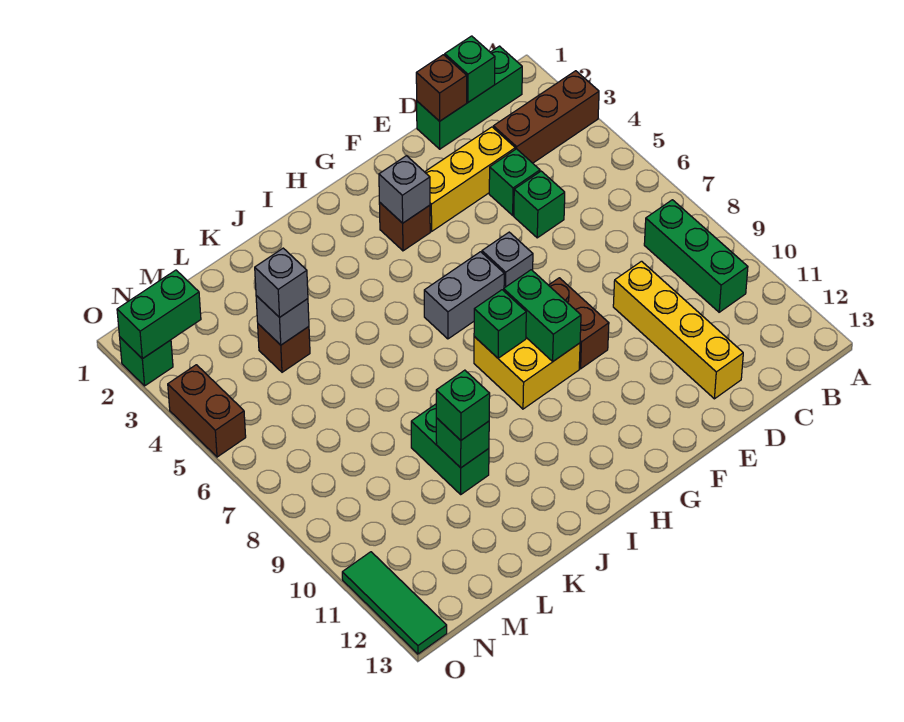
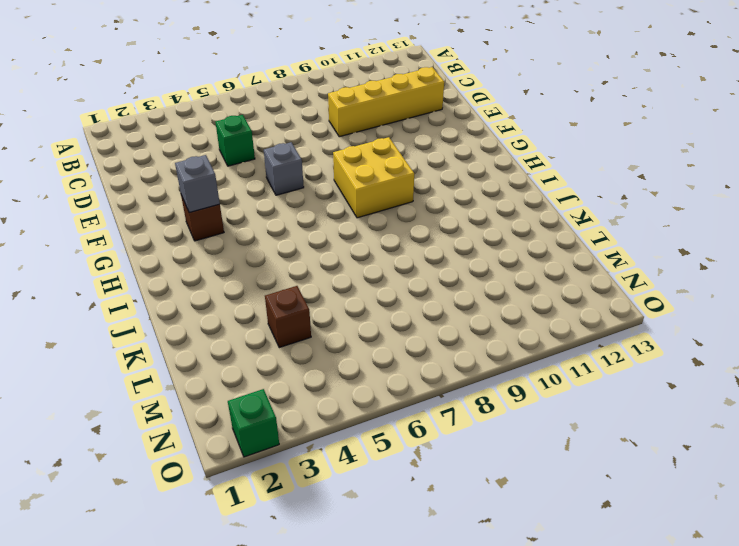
none -> brown 1x3 brick [493,71,599,163]
none -> green 1x3 brick [417,46,522,149]
none -> green 1x3 brick [644,200,748,312]

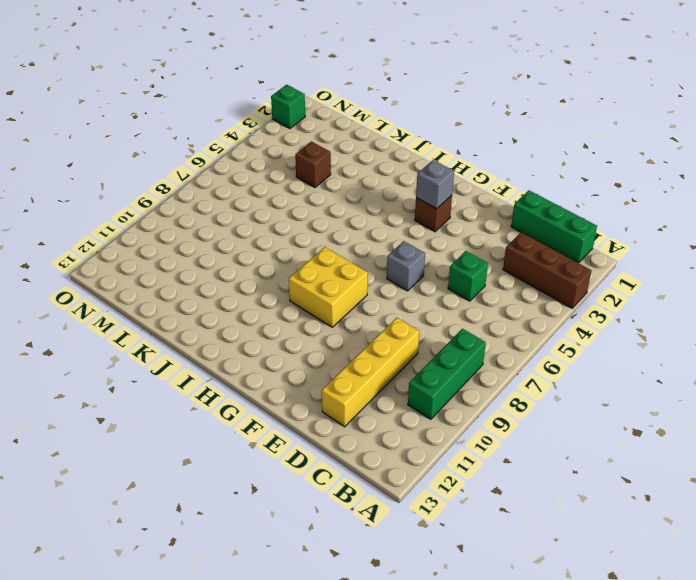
none -> yellow 1x3 brick [425,127,515,231]
none -> green 1x1 brick [489,149,540,215]
none -> brown 1x2 brick [549,278,609,369]

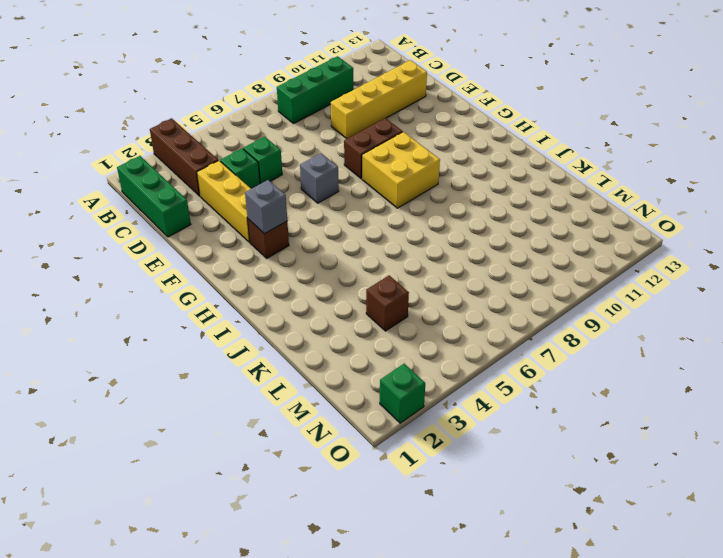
none -> grey 1x2 brick [424,252,504,339]
none -> green 1x2 brick [411,404,489,494]
none -> brown 1x2 brick [168,365,246,457]

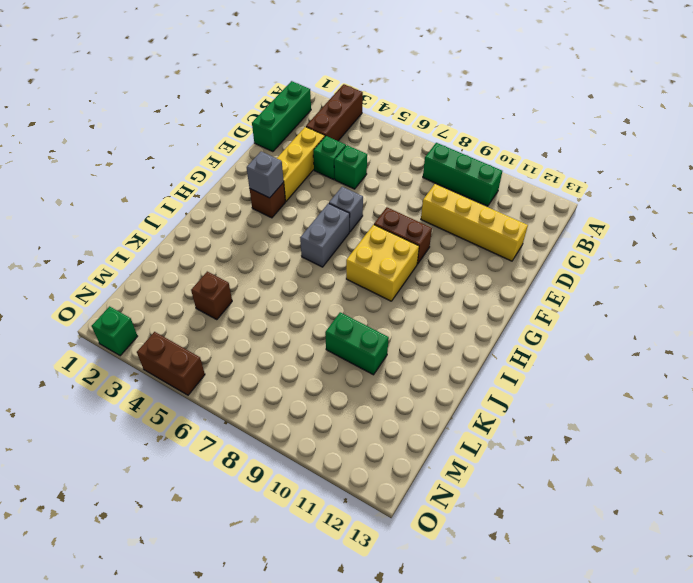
none -> green 1x3 tile [342,552,447,654]
none -> green 1x1 brick [445,36,495,102]
none -> brown 1x1 brick [416,55,467,121]

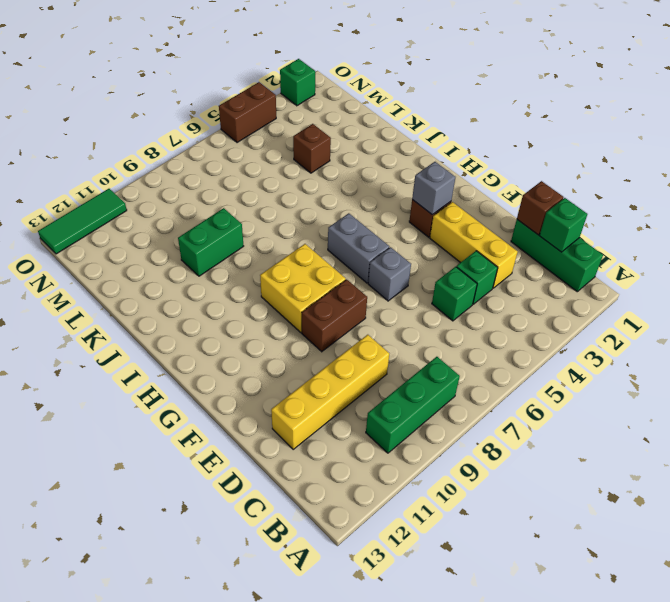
none -> brown 1x3 brick [493,71,599,163]
none -> green 1x2 brick [504,270,581,361]
none -> green 1x1 brick [474,290,526,358]

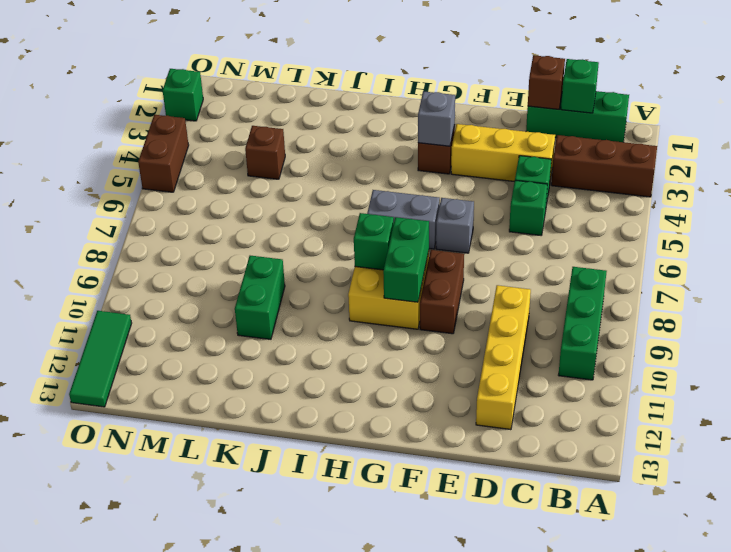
none -> green 1x1 brick [436,418,489,468]
none -> grey 1x1 brick [256,296,309,345]
none -> green 1x2 brick [117,270,201,359]

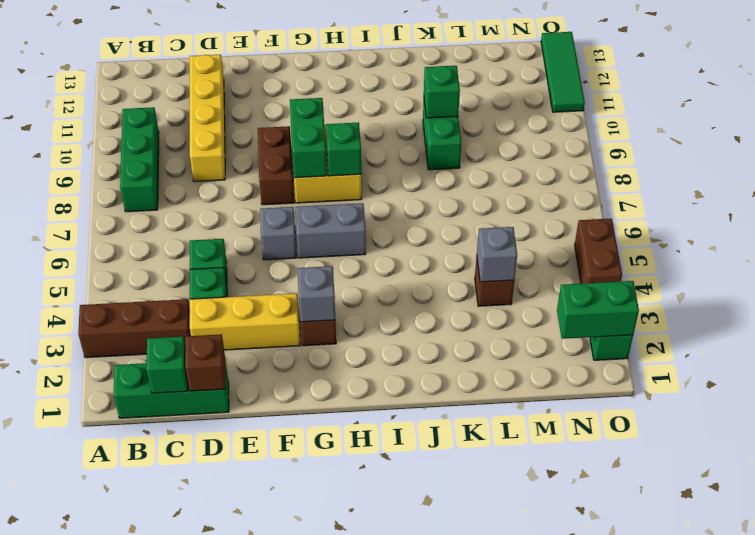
none -> green 1x1 brick [436,370,490,440]
none -> grey 1x1 brick [255,248,308,317]

